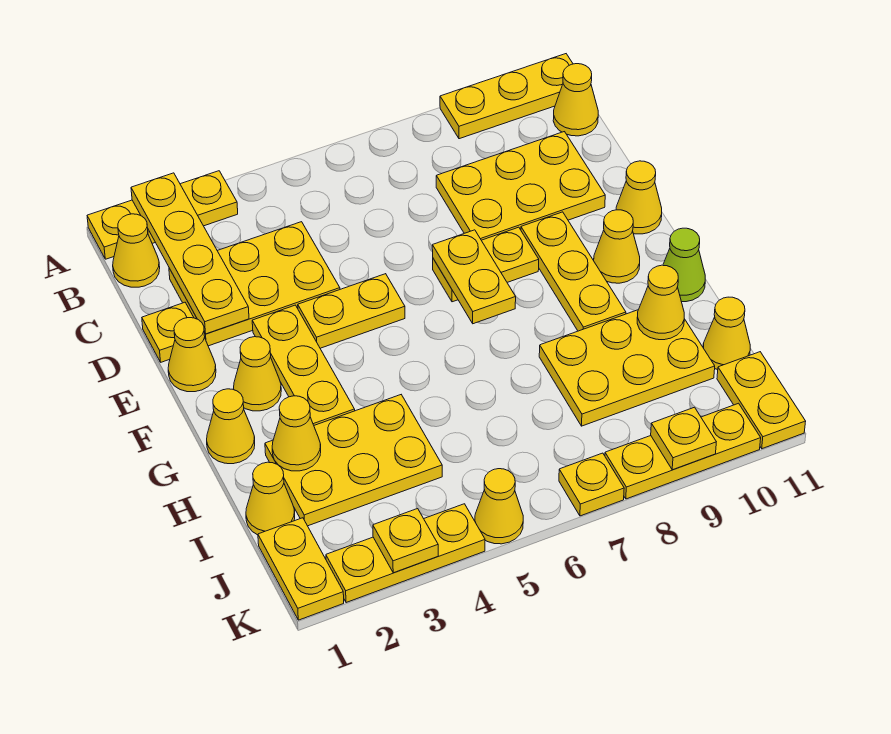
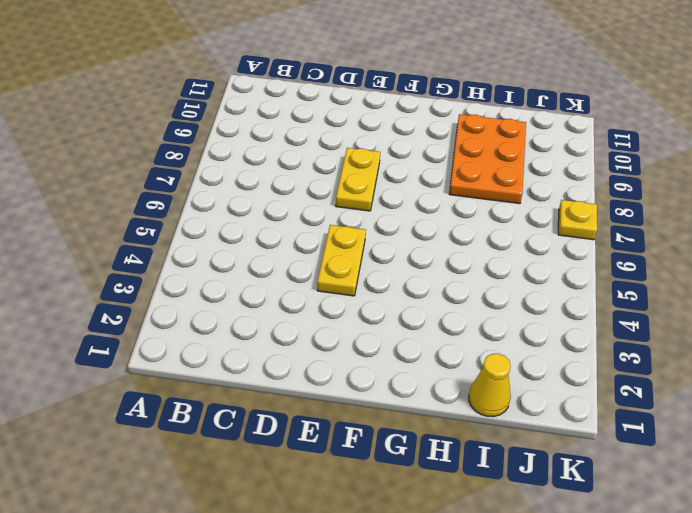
orange 2x3 plate [449,114,526,204] -> yellow 2x3 plate [539,310,715,426]
none -> yellow 1x3 plate [87,171,238,259]
none -> yellow 1x3 plate [440,54,573,139]
none -> yellow 1x1 cone [113,214,160,287]
none -> yellow 1x1 cone [553,64,598,136]

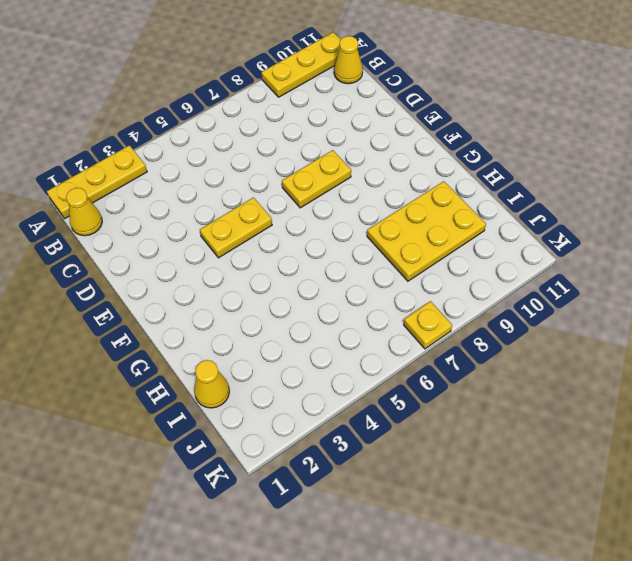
none -> yellow 2x3 plate [169,222,340,346]
none -> yellow 2x3 plate [436,132,605,240]
none -> yellow 1x1 plate [142,302,194,362]
none -> yellow 1x1 cone [168,318,216,392]

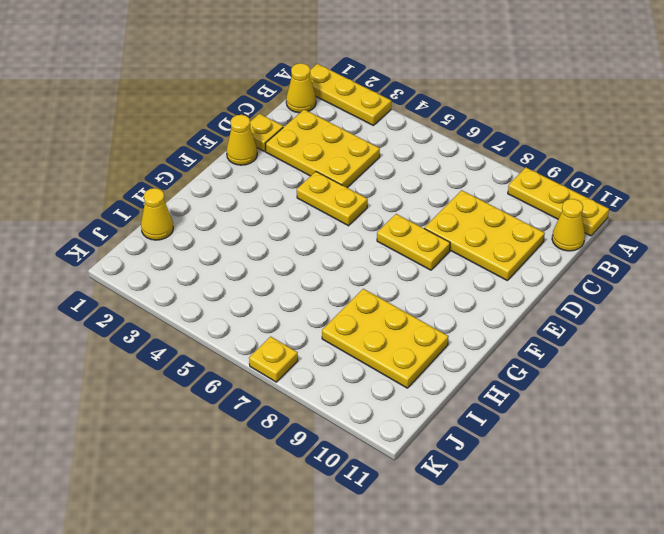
none -> yellow 1x3 plate [252,305,355,425]
none -> yellow 1x3 plate [521,212,626,331]
none -> yellow 1x1 cone [616,161,662,234]
none -> yellow 1x1 cone [234,337,281,411]

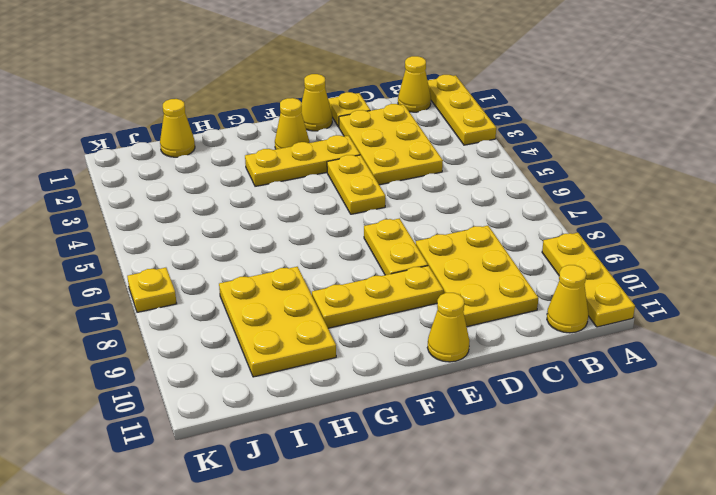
none -> yellow 1x1 cone [594,210,640,283]
none -> yellow 1x1 cone [207,389,255,464]
none -> lime 1x1 cone [663,228,705,302]
none -> yellow 2x3 plate [265,395,442,526]

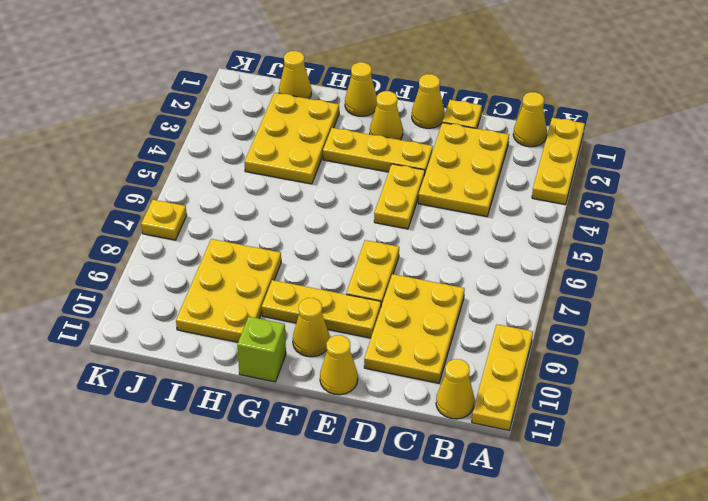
lime 1x1 brick [237,317,286,382] -> lime 1x1 cone [663,228,705,302]
none -> yellow 1x1 cone [703,297,750,370]
none -> yellow 1x2 plate [258,518,344,620]
none -> yellow 1x2 plate [717,352,806,449]
none -> yellow 1x3 plate [326,504,485,603]

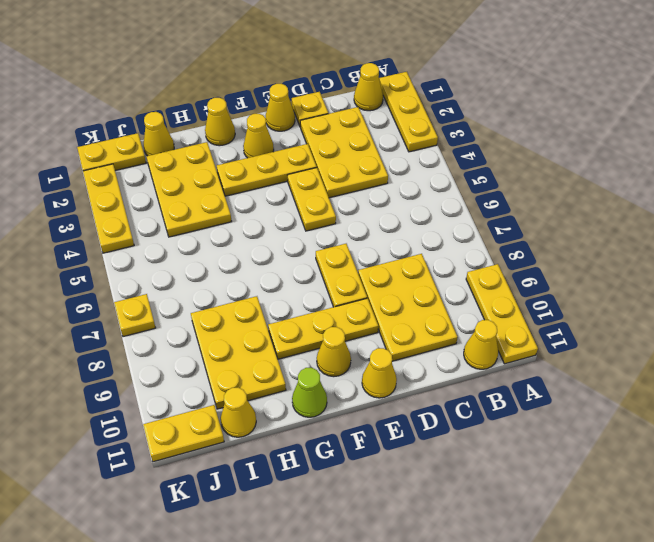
none -> yellow 1x1 cone [475,469,523,544]
none -> yellow 1x3 plate [605,403,761,499]
none -> yellow 1x4 plate [131,173,249,334]
none -> yellow 1x2 plate [432,230,516,324]

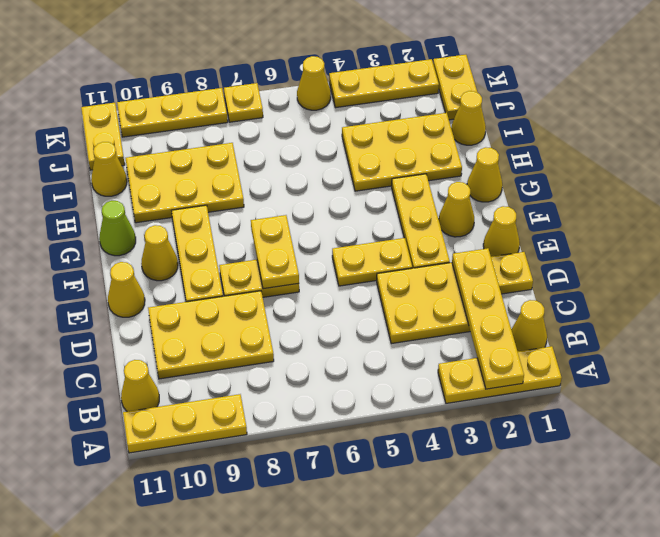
none -> yellow 1x1 cone [272,396,321,471]
none -> yellow 1x1 cone [637,265,684,340]
none -> yellow 1x1 plate [373,509,438,573]
none -> yellow 1x1 plate [651,407,716,470]

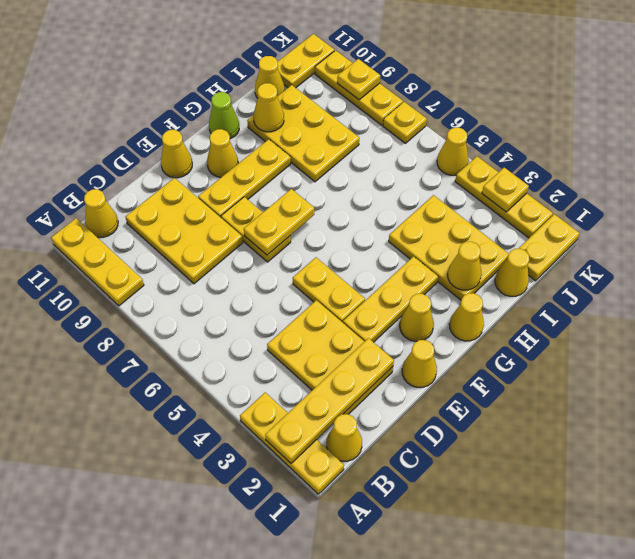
none -> yellow 1x1 plate [142,302,194,362]

